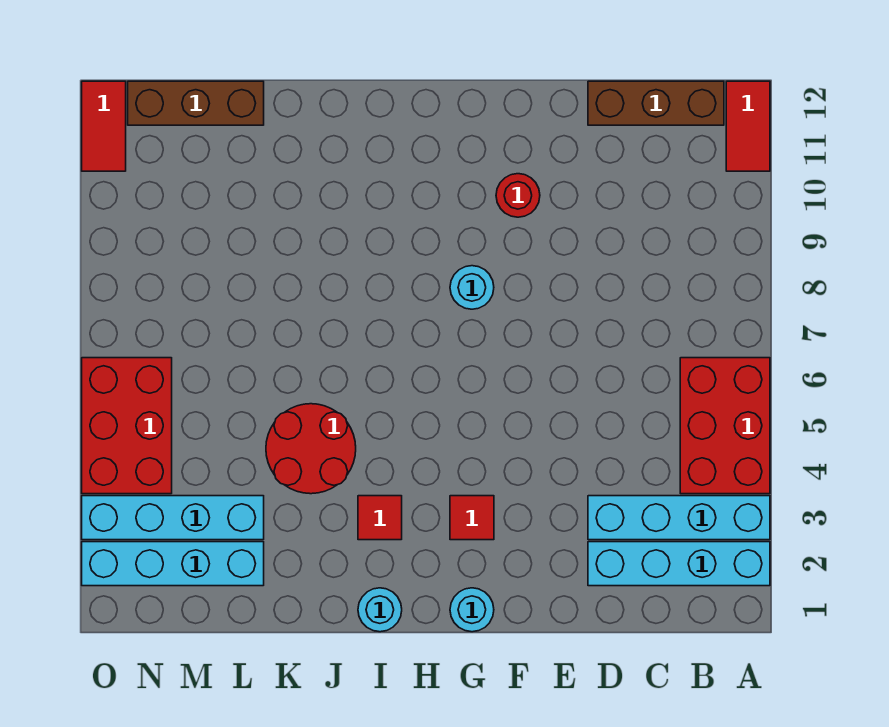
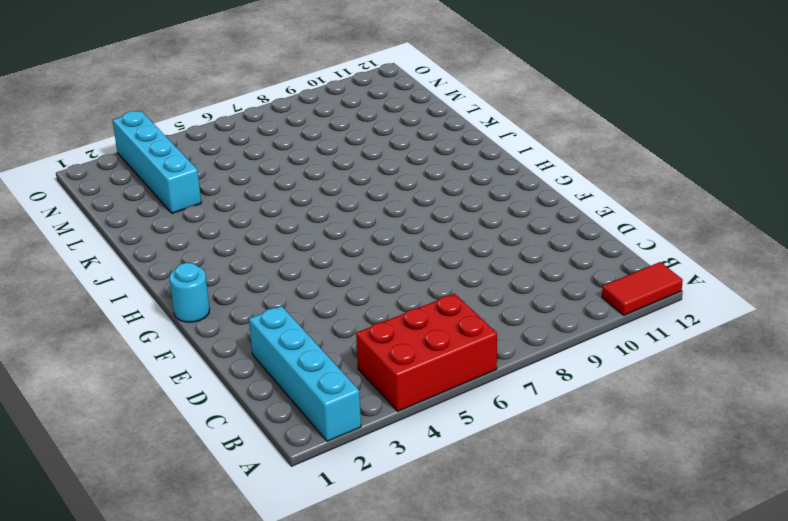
none -> cyan 1x4 brick [588,496,770,540]
none -> brown 1x3 brick [588,81,724,125]
none -> red 1x1 round brick [496,174,540,217]

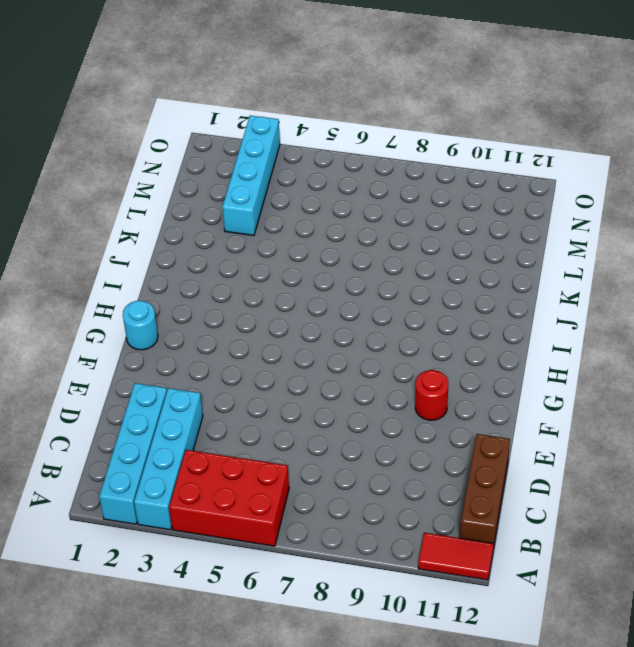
none -> red 1x1 tile [450,496,494,540]
none -> cyan 1x1 round brick [450,266,494,309]
none -> cyan 1x1 round brick [358,588,402,632]

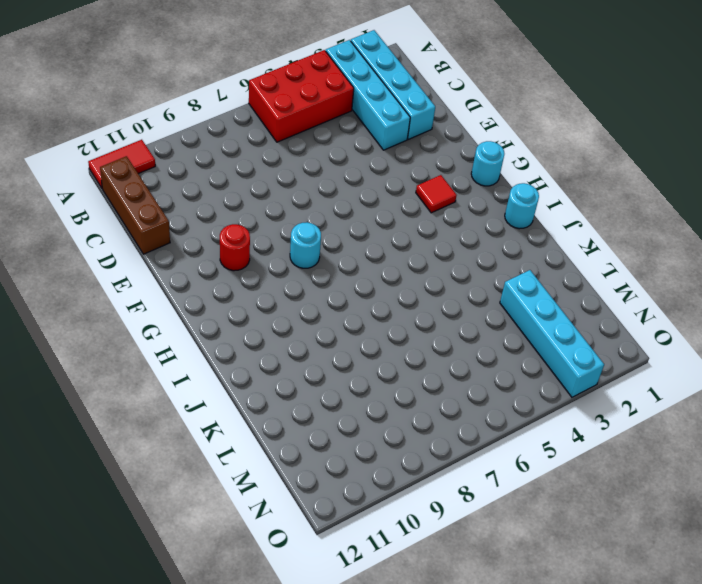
none -> red 1x1 tile [358,496,402,540]
none -> red 2x2 round brick [266,404,356,494]
none -> cyan 1x4 brick [82,542,264,586]

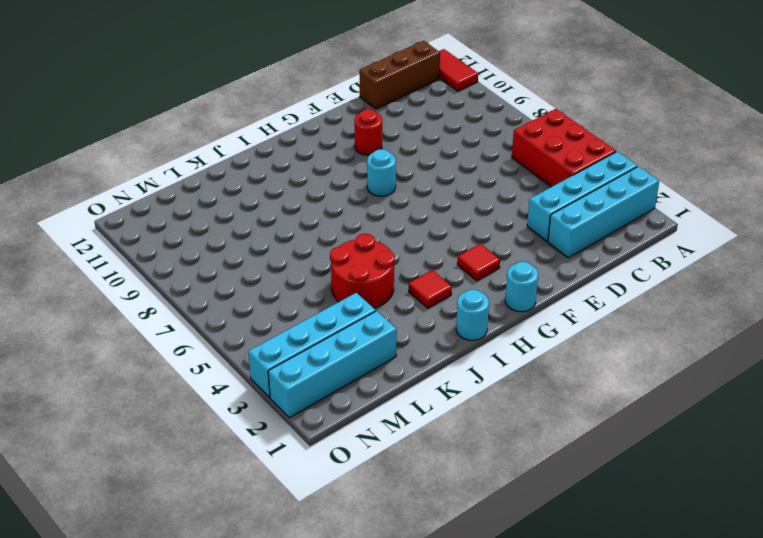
none -> brown 1x3 brick [128,81,264,125]
none -> red 2x3 brick [82,358,172,494]
none -> red 1x2 tile [82,81,126,171]

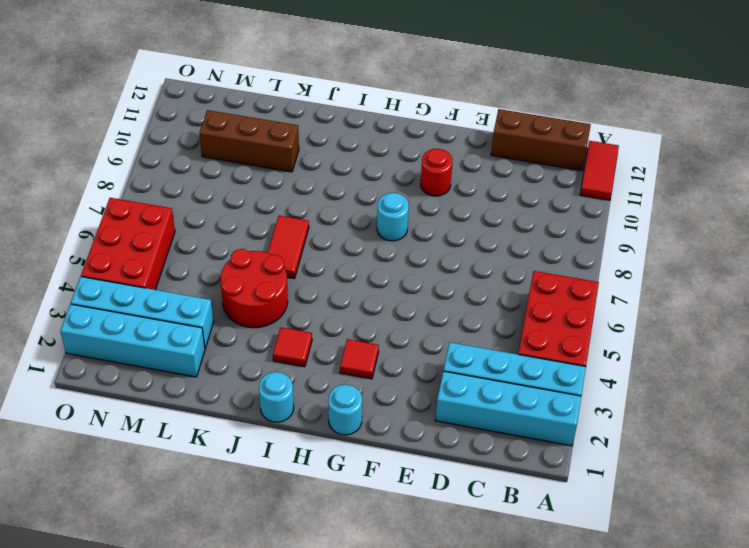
red 1x2 tile [268,216,309,279] -> red 1x2 tile moved to [82,81,126,171]
brown 1x3 brick [199,110,299,172] -> brown 1x3 brick moved to [128,81,264,125]

